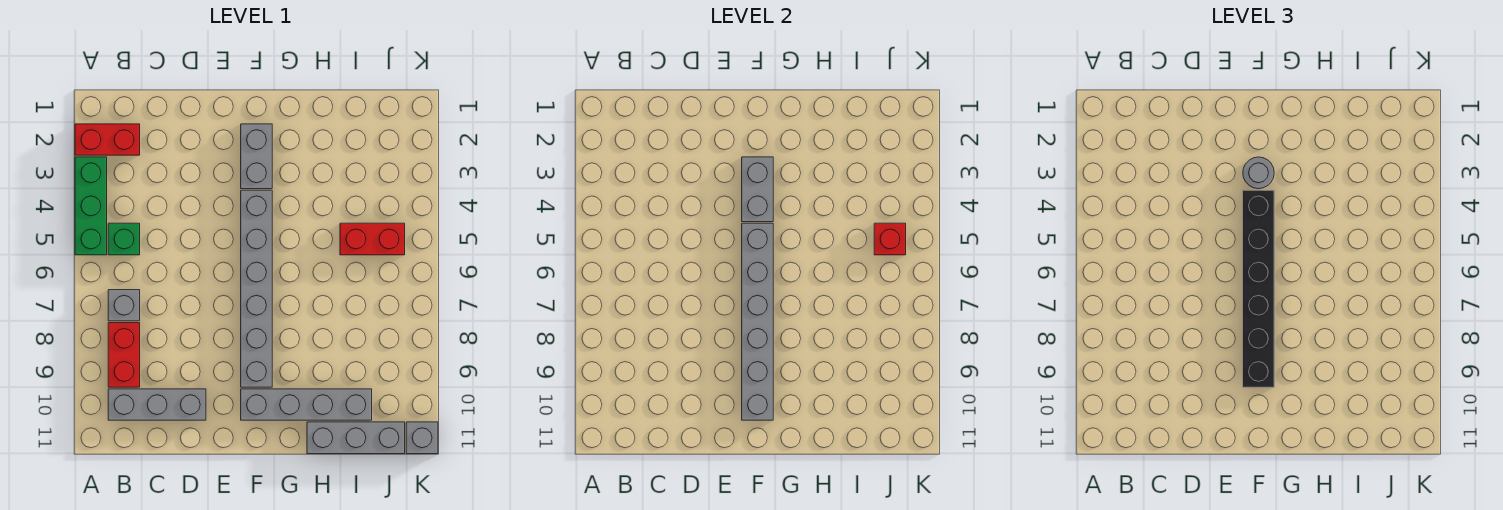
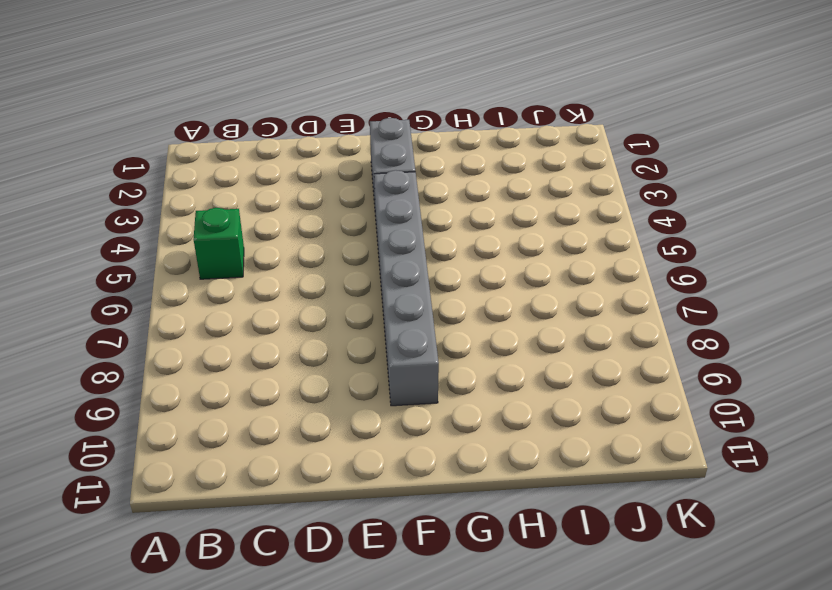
none -> red 1x2 brick [75,124,140,155]
none -> green 1x3 brick [75,157,107,255]
none -> grey 1x1 brick [108,290,140,321]

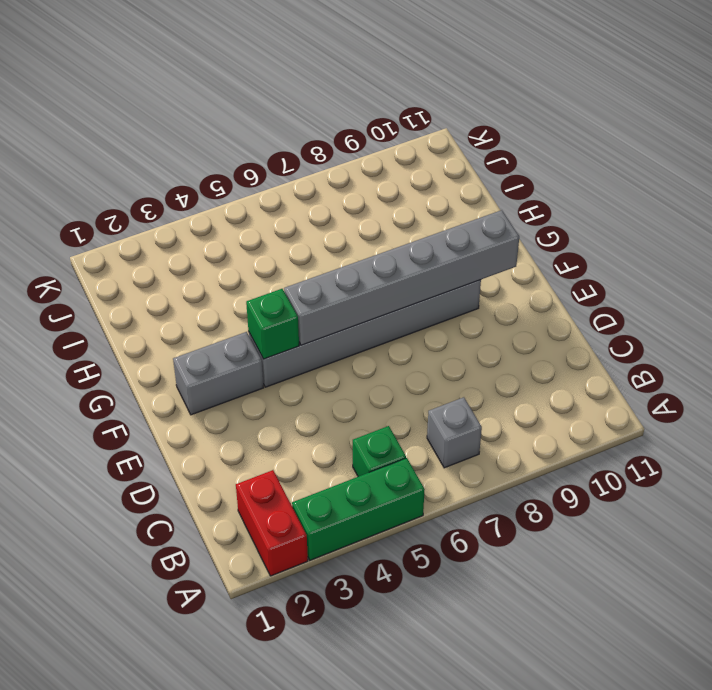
green 1x1 brick [246,289,299,359] -> grey 1x2 brick [742,157,773,222]
none -> red 1x2 brick [108,323,140,387]
none -> grey 1x3 brick [108,389,206,420]
none -> grey 1x4 brick [241,389,372,420]

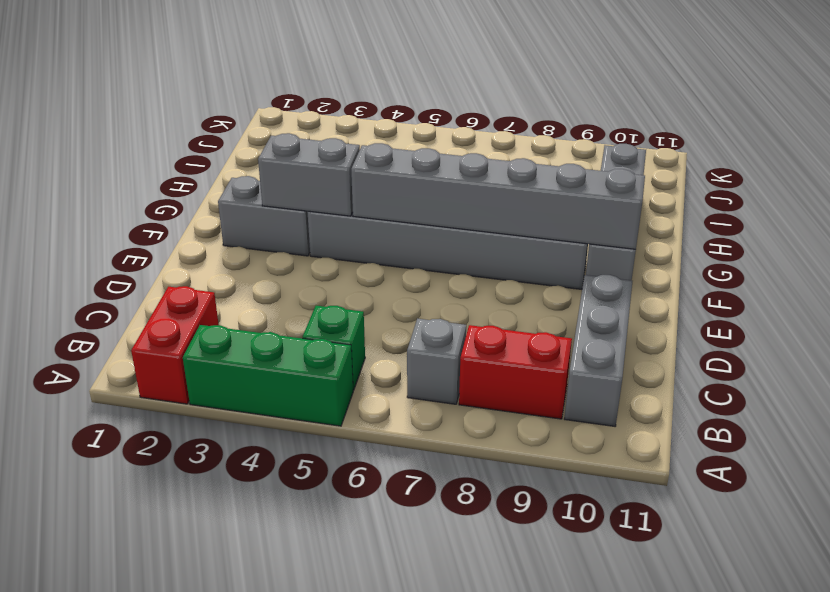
none -> grey 1x3 brick [307,422,405,454]
none -> red 1x2 brick [340,223,405,255]
none -> grey 1x1 brick [406,422,438,454]

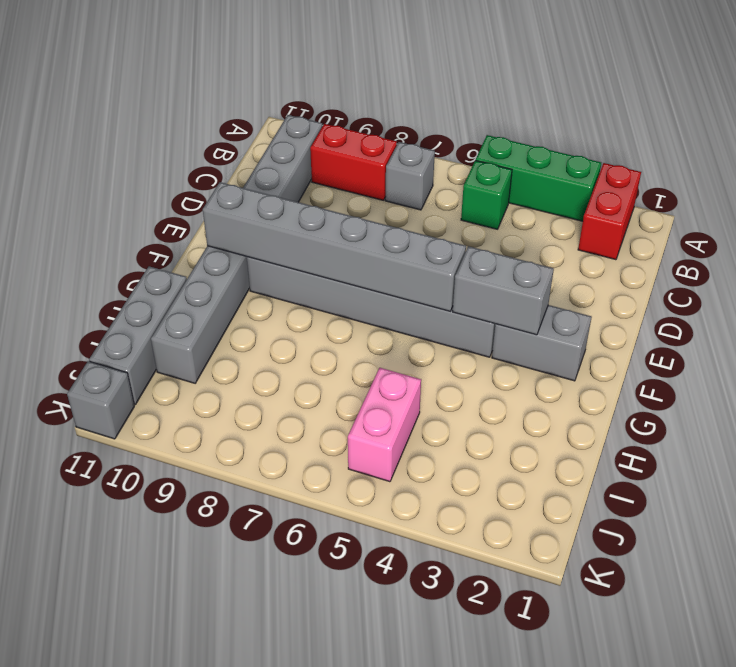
pink 1x2 brick [348,368,421,482] -> red 1x2 brick [340,223,405,255]
none -> red 1x1 brick [874,223,906,255]
none -> grey 1x1 round brick [1243,157,1274,189]
none -> black 1x6 brick [1243,190,1274,387]

